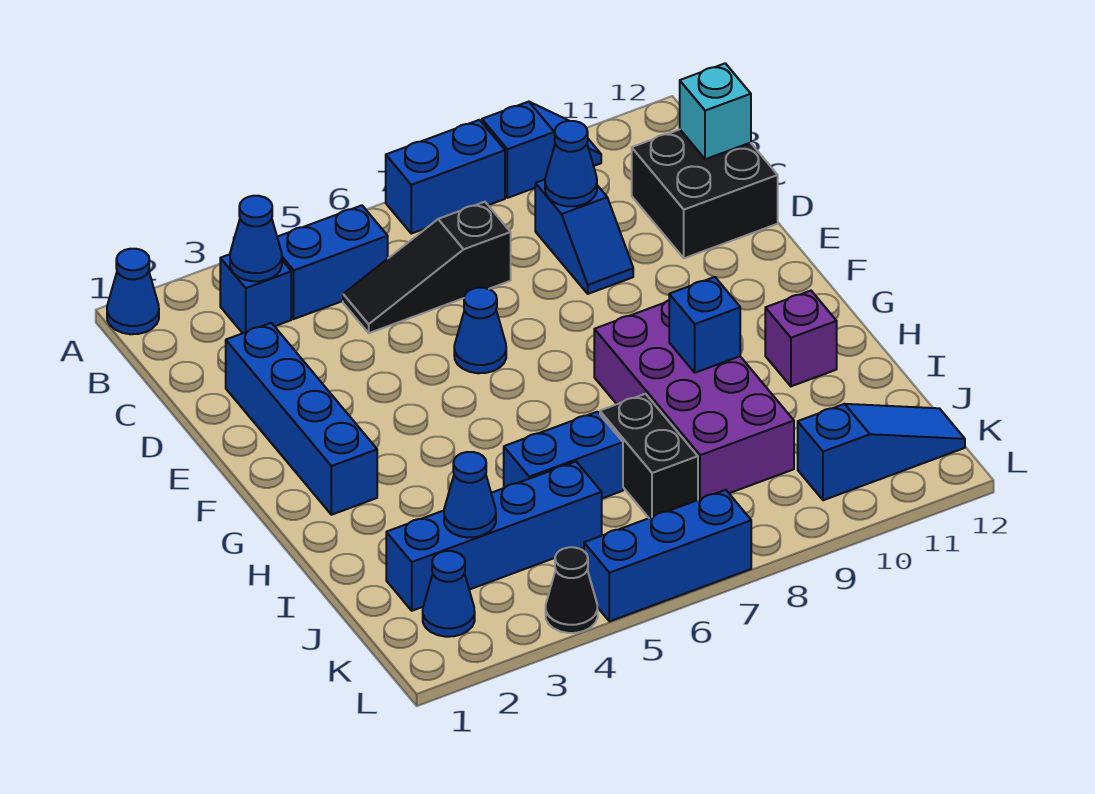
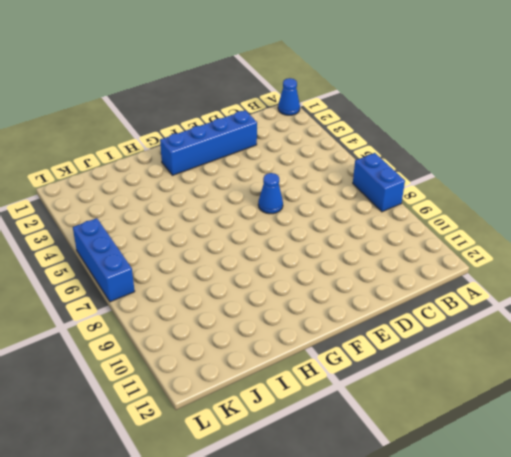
none -> blue 1x2 slope [482,102,601,198]
none -> blue 1x1 brick [220,254,291,333]
none -> blue 1x2 brick [277,205,388,319]

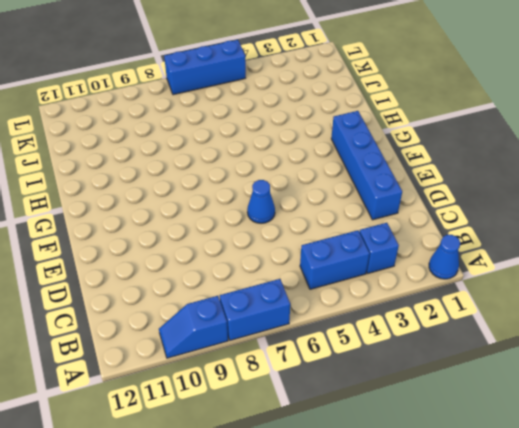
none -> black 1x3 slope [343,202,511,333]
none -> blue 1x2 slope [535,180,633,294]
none -> black 2x2 brick [632,130,778,258]

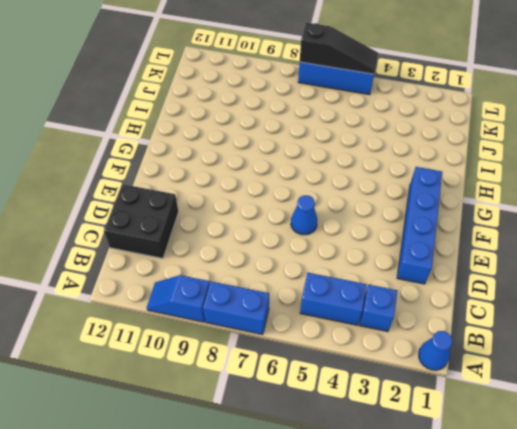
black 1x3 slope [300,23,378,74] -> black 1x3 slope moved to [343,202,511,333]
none -> blue 1x2 slope [535,180,633,294]
none -> purple 2x4 brick [594,300,794,500]
none -> purple 1x1 brick [765,291,837,386]

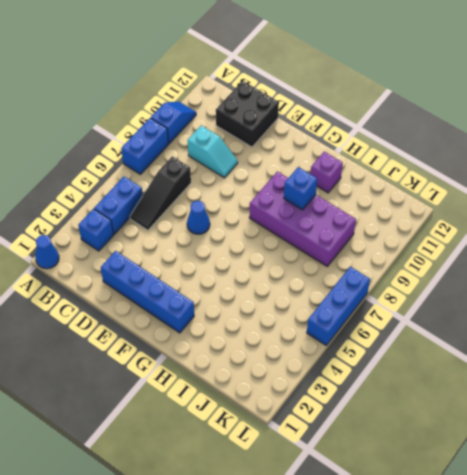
cyan 1x2 slope [188,125,238,178] -> blue 1x2 slope [535,180,633,294]
none -> blue 1x2 brick [504,412,623,498]
none -> black 1x2 brick [600,394,698,518]
none -> blue 1x4 brick [386,462,602,611]

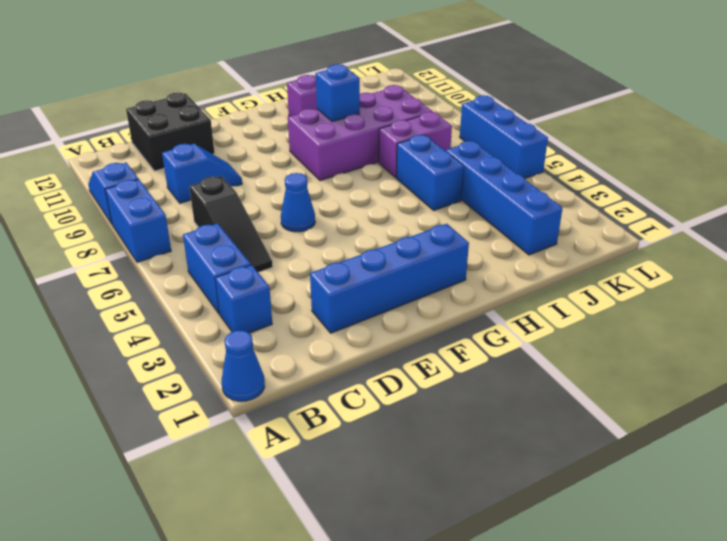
purple 1x2 brick [379,112,452,177] -> black 1x2 brick [600,394,698,518]
none -> blue 1x1 cone [423,551,475,637]
none -> blue 1x3 slope [798,404,965,500]
none -> black 1x1 cone [546,547,598,633]

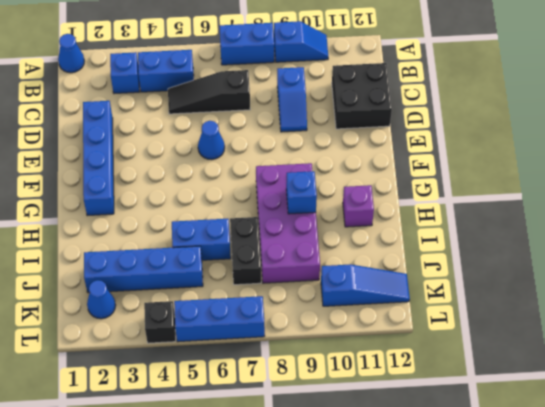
black 1x1 brick [144,301,176,343] -> black 1x1 cone [546,547,598,633]
none -> blue 1x1 cone [230,196,282,281]
none -> blue 1x1 cone [545,121,597,206]
none -> cyan 1x1 brick [680,63,751,159]

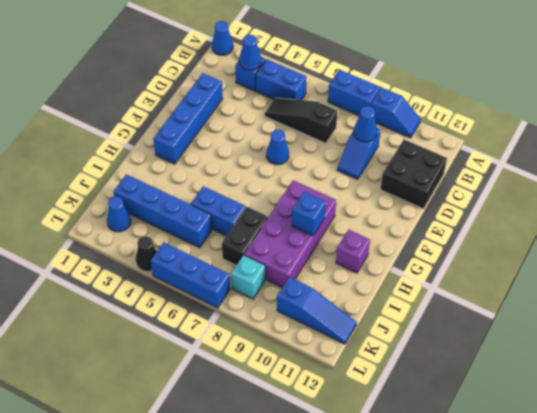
cyan 1x1 brick [231,255,265,299] -> cyan 1x1 brick moved to [680,63,751,159]
none -> blue 1x1 cone [444,452,496,538]

